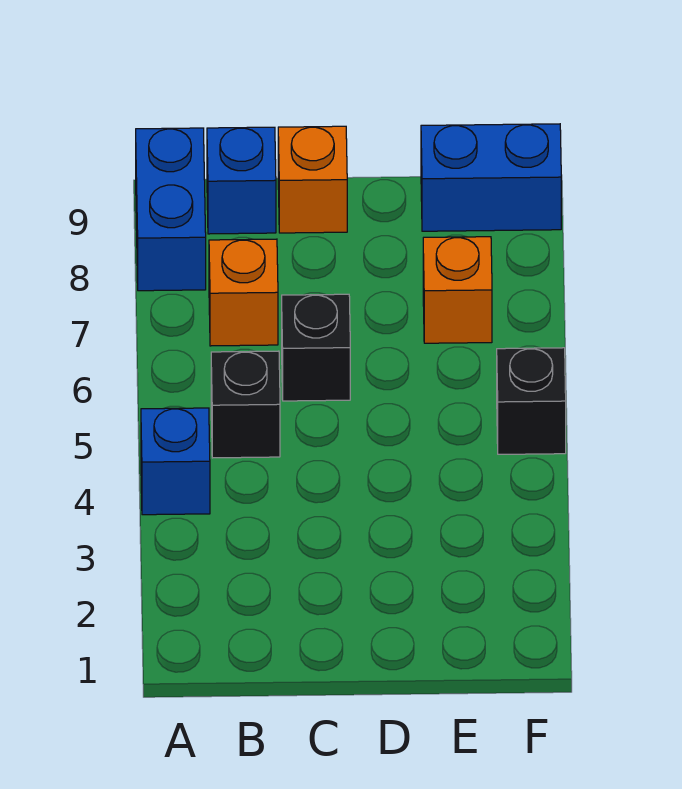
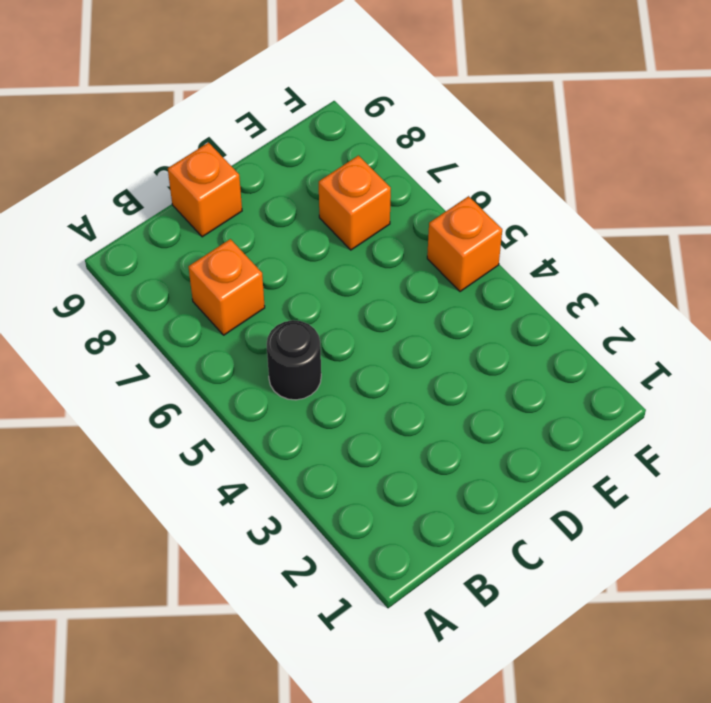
black 1x1 round brick [267,320,321,400] -> black 1x1 brick [211,351,280,458]
orange 1x1 brick [427,196,502,292] -> black 1x1 brick [497,348,566,454]
none -> blue 1x1 brick [141,408,210,515]
none -> blue 1x2 brick [136,128,206,291]

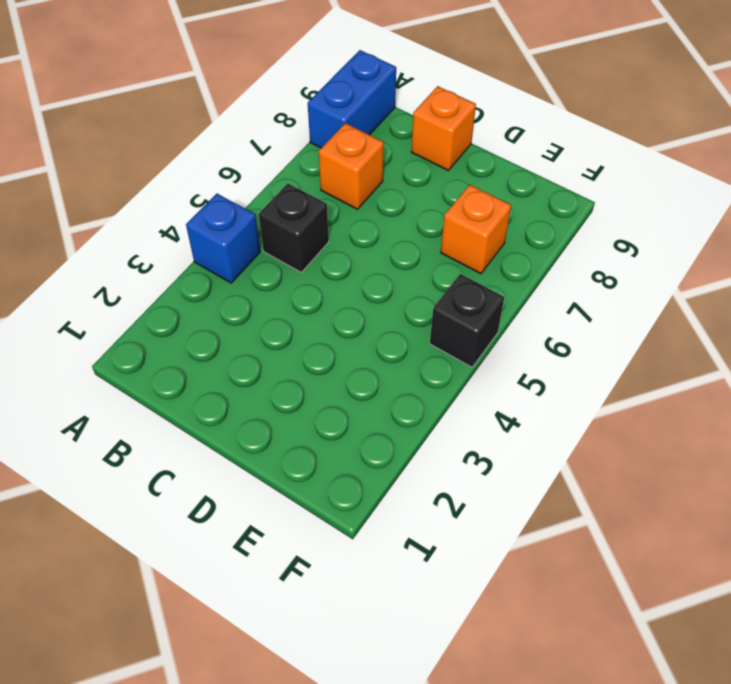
none -> blue 1x1 brick [207,127,276,234]
none -> black 1x1 brick [282,294,350,401]

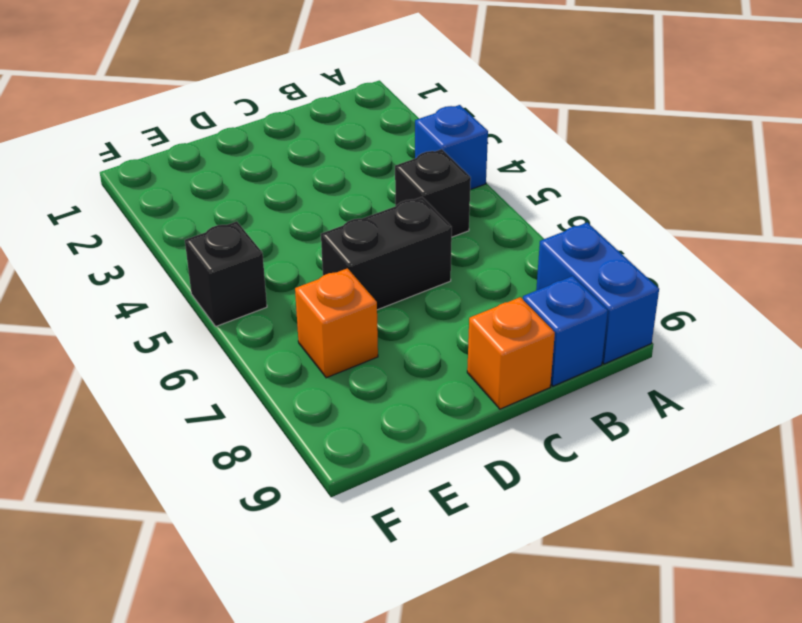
black 1x2 brick [321,197,452,310] -> black 1x1 brick [282,294,350,401]
none -> orange 1x1 brick [209,239,278,346]
none -> blue 1x2 brick [421,124,561,231]

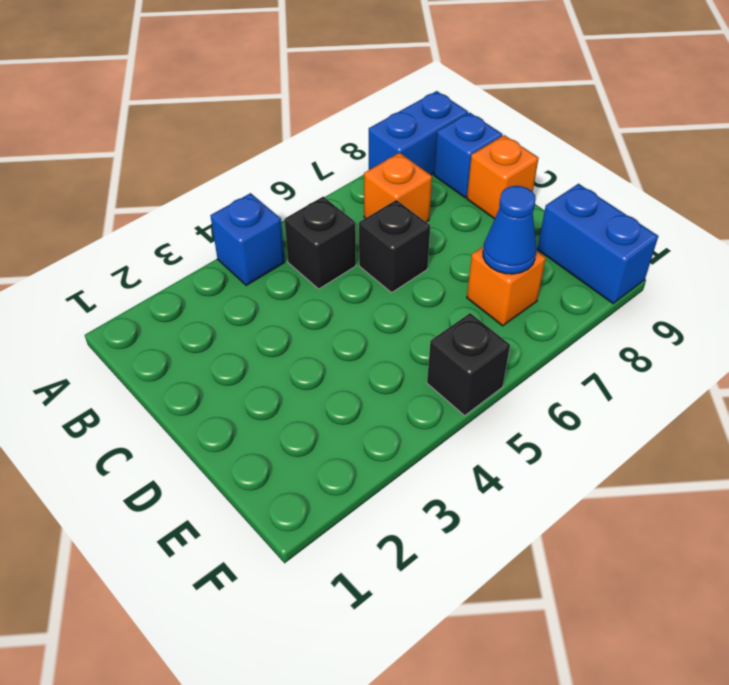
blue 1x1 cone [483,186,536,274] -> none

